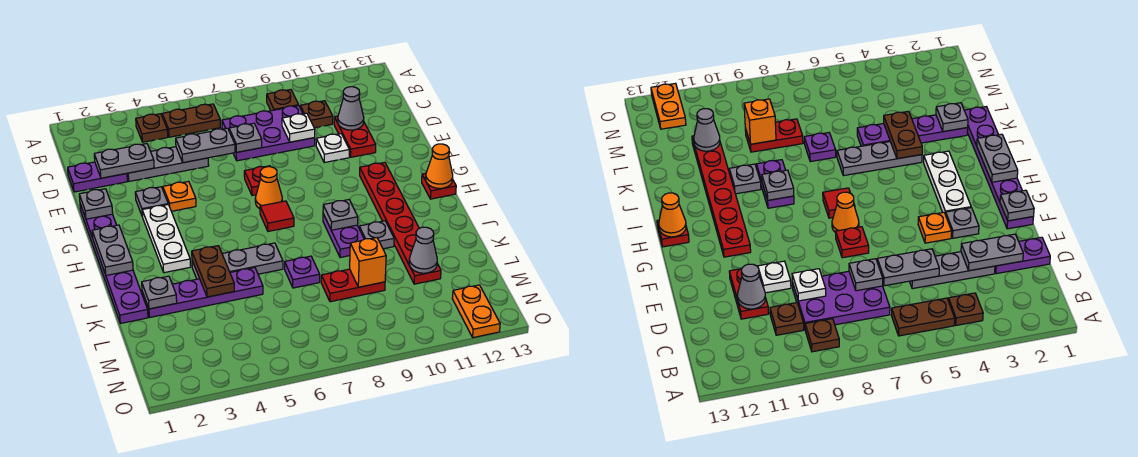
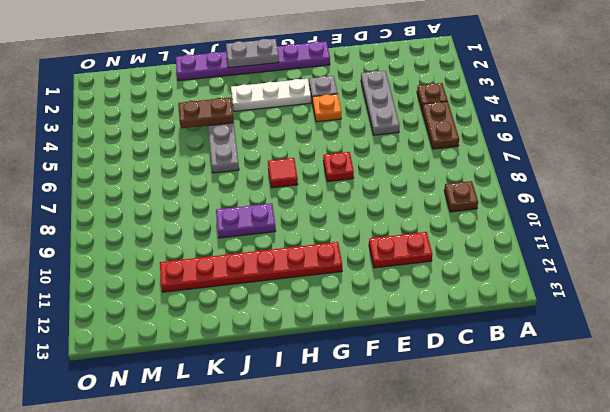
none -> purple 2x3 plate [222,106,315,161]
none -> brown 1x1 plate [300,101,333,128]
none -> purple 1x2 plate [68,162,127,192]
none -> white 1x1 plate [316,134,349,163]

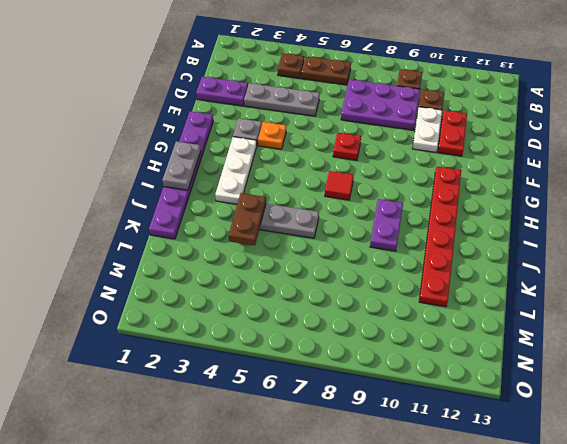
white 1x2 plate [412,107,442,152] -> white 1x1 plate [316,134,349,163]
none -> orange 1x1 cone [255,167,282,209]
none -> red 1x1 plate [422,173,456,199]
none -> grey 1x1 plate [359,221,394,249]
none -> purple 1x4 plate [142,268,263,317]

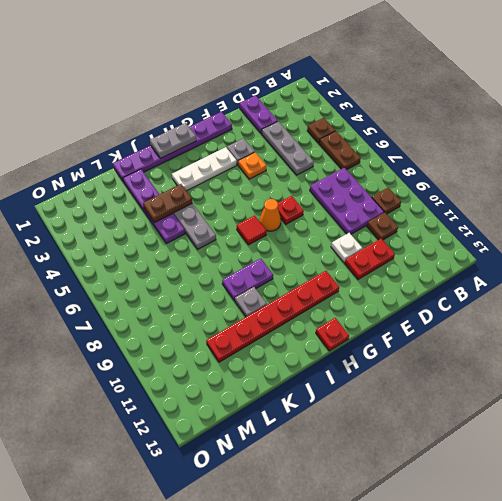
none -> purple 1x1 plate [285,256,320,288]
none -> red 1x2 plate [321,269,385,302]
none -> orange 1x2 plate [452,285,500,338]
none -> grey 1x2 plate [94,144,154,178]

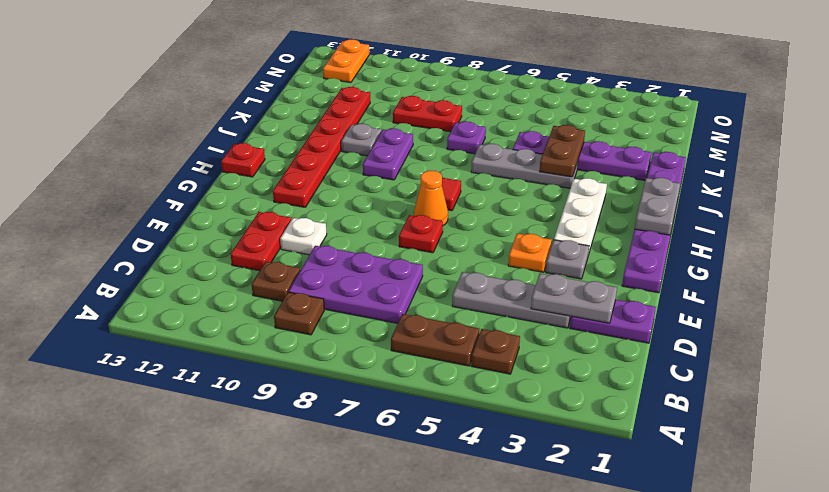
none -> grey 1x2 plate [176,128,235,163]
none -> grey 1x1 plate [229,123,262,152]
none -> white 1x1 plate [282,113,315,142]
none -> grey 1x1 cone [338,87,364,130]

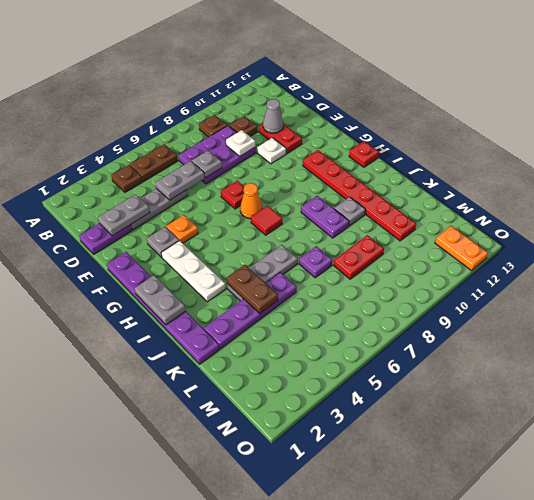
none -> grey 1x1 plate [79,189,113,219]
none -> orange 1x1 cone [426,144,453,188]
none -> grey 1x1 plate [323,200,358,230]
none -> grey 1x1 plate [142,276,177,309]

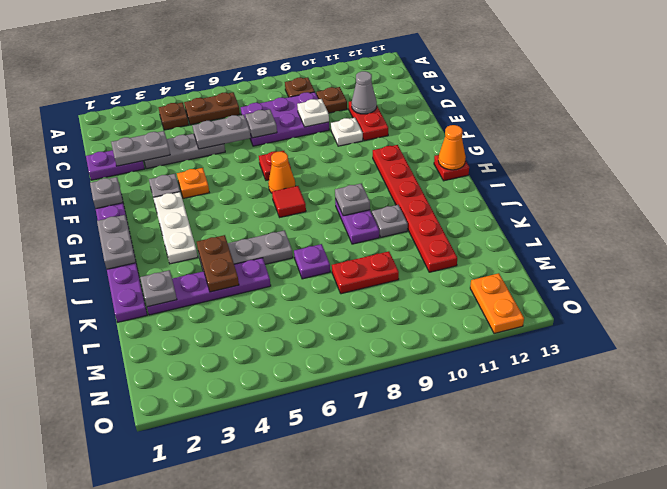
none -> orange 1x1 brick [350,238,386,287]
none -> grey 1x1 cone [409,227,437,273]

